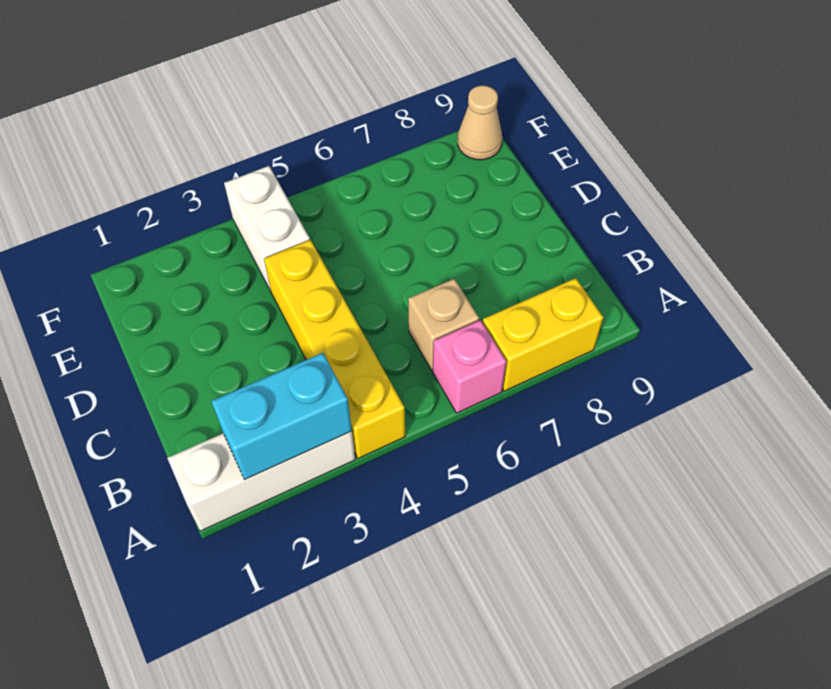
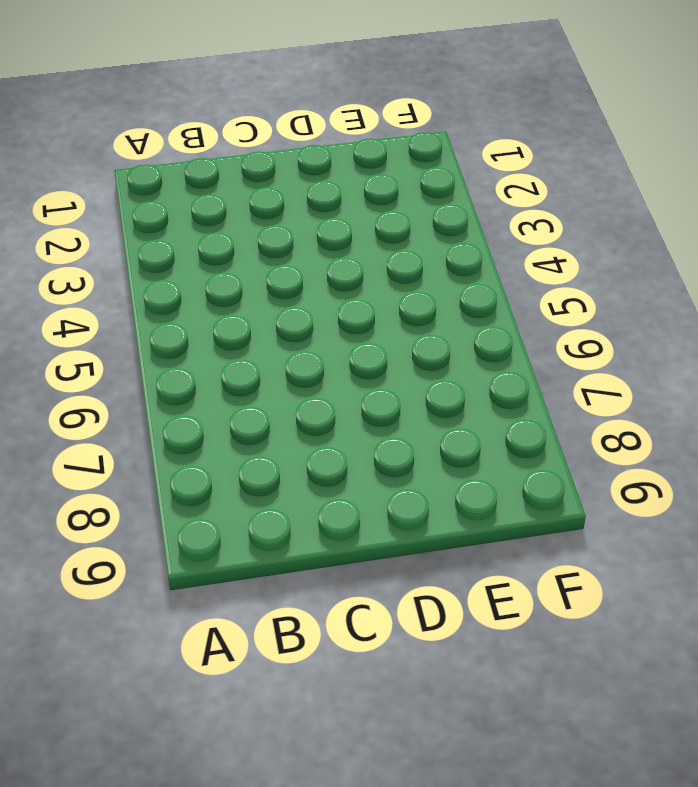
none -> white 1x3 brick [167,431,355,531]
none -> yellow 1x4 brick [264,240,405,458]

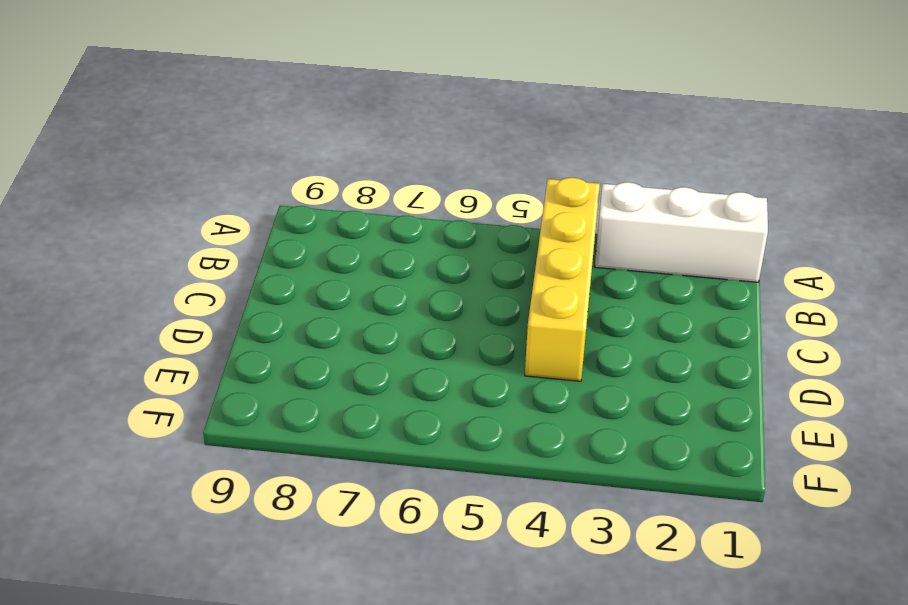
none -> pink 1x1 brick [433,320,507,413]
none -> yellow 1x2 brick [483,278,603,391]

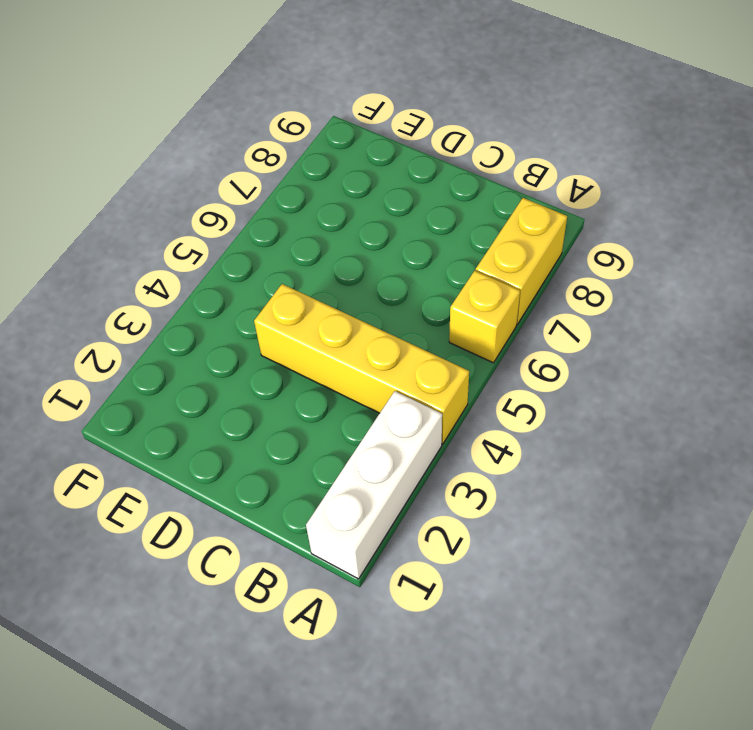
yellow 1x1 brick [449,271,520,363] -> pink 1x1 brick [433,320,507,413]
none -> tan 1x1 brick [408,279,479,370]
none -> white 1x2 brick [224,166,310,291]

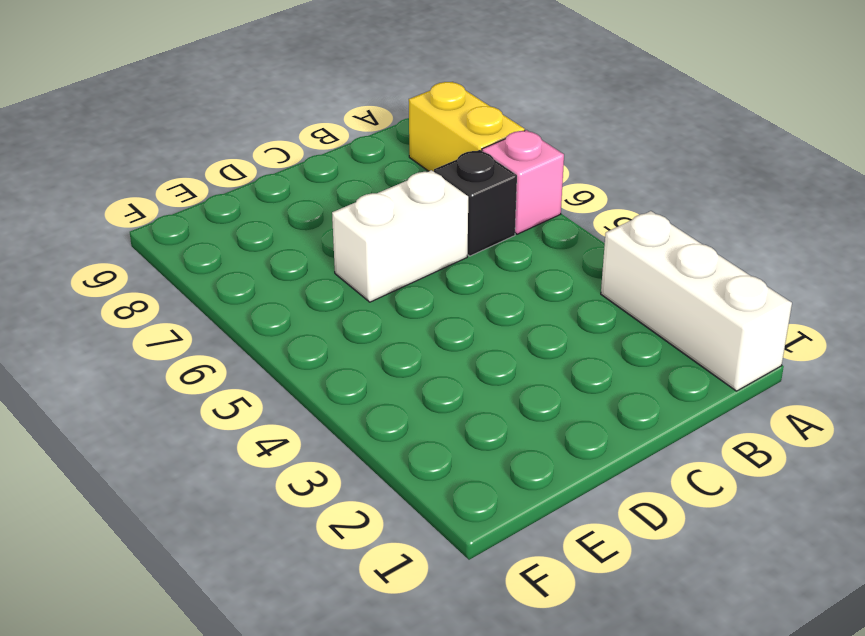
black 1x1 brick [434,150,517,256] -> tan 1x1 brick [408,279,479,370]
white 1x2 brick [332,170,468,302] -> white 1x2 brick moved to [224,166,310,291]
none -> yellow 1x4 brick [264,240,405,458]
none -> tan 1x1 cone [458,86,502,160]

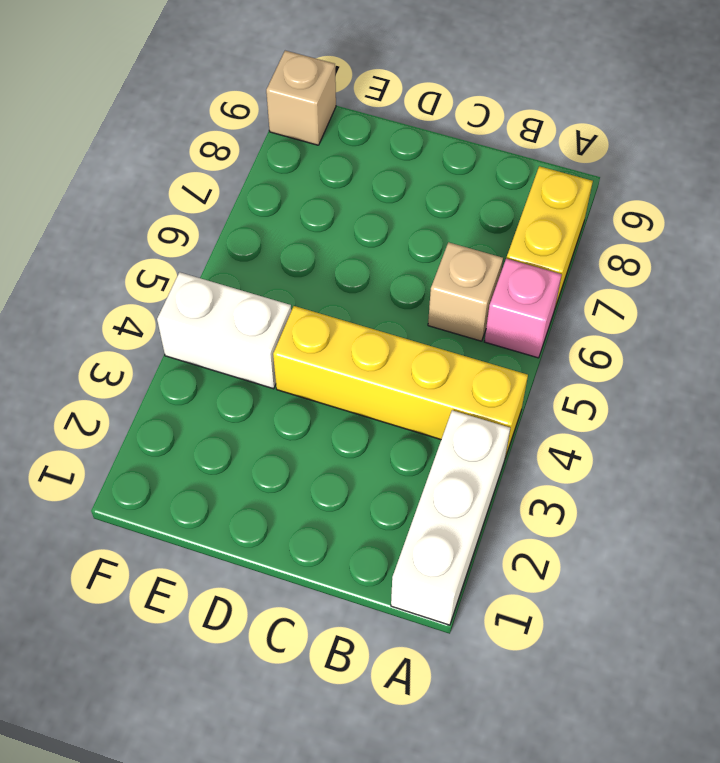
tan 1x1 brick [266,51,336,145] -> tan 1x1 cone [458,86,502,160]
none -> cyan 1x2 brick [211,353,352,479]

